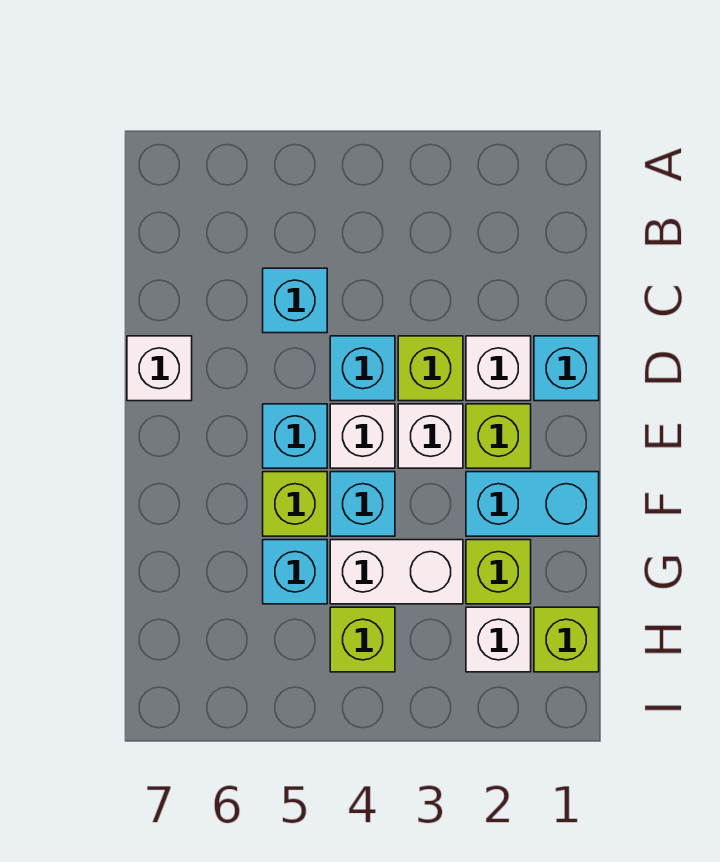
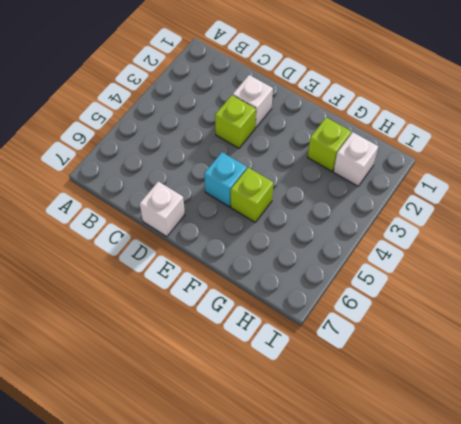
none -> cyan 1x1 brick [263,268,327,333]
none -> cyan 1x1 brick [534,336,599,401]
none -> cyan 1x1 brick [330,336,395,401]

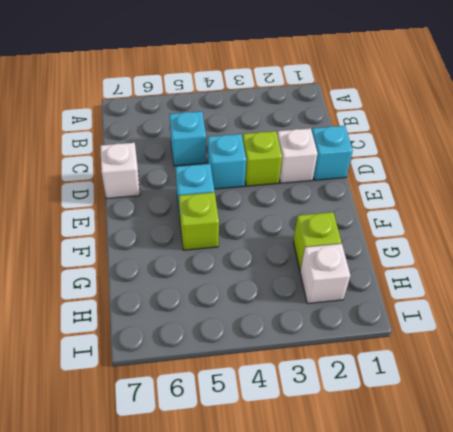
none -> lime 1x1 brick [466,404,531,468]
none -> white 1x1 brick [398,404,463,468]
none -> white 1x1 brick [330,404,395,468]

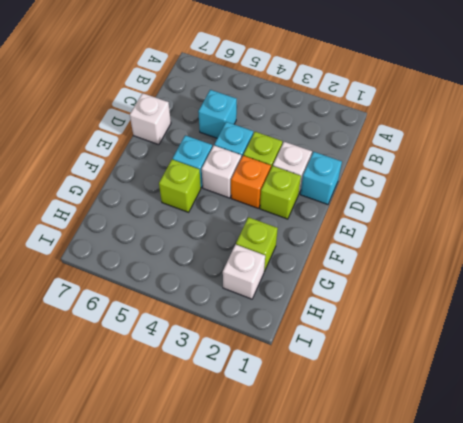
orange 1x1 brick [231,156,271,208] -> white 1x1 brick [398,404,463,468]
none -> cyan 1x2 brick [466,472,599,536]
none -> cyan 1x1 brick [330,472,395,536]
none -> white 1x2 brick [330,540,463,604]

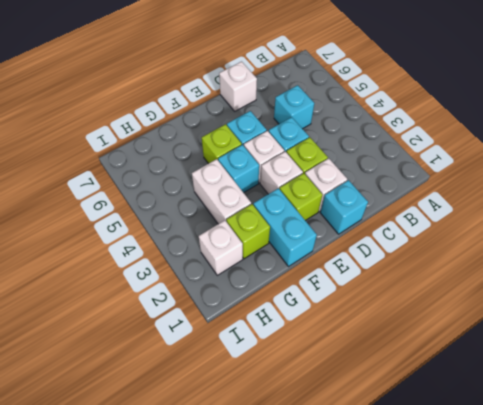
none -> cyan 1x1 brick [263,540,327,604]
none -> lime 1x1 brick [534,607,599,672]
none -> lime 1x1 brick [330,607,395,672]

